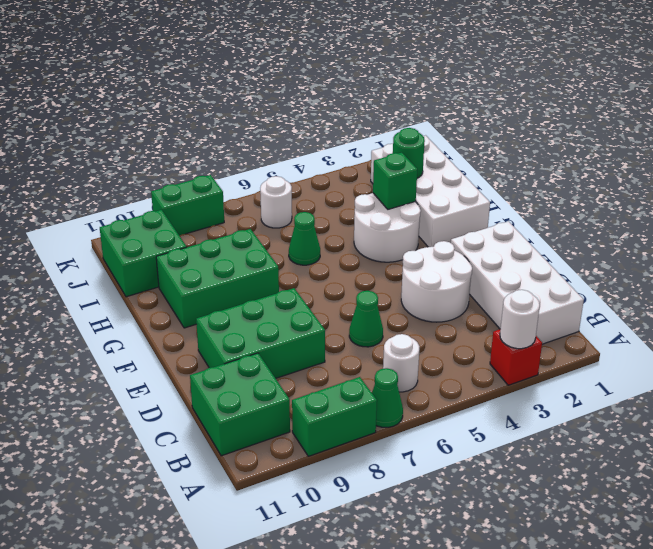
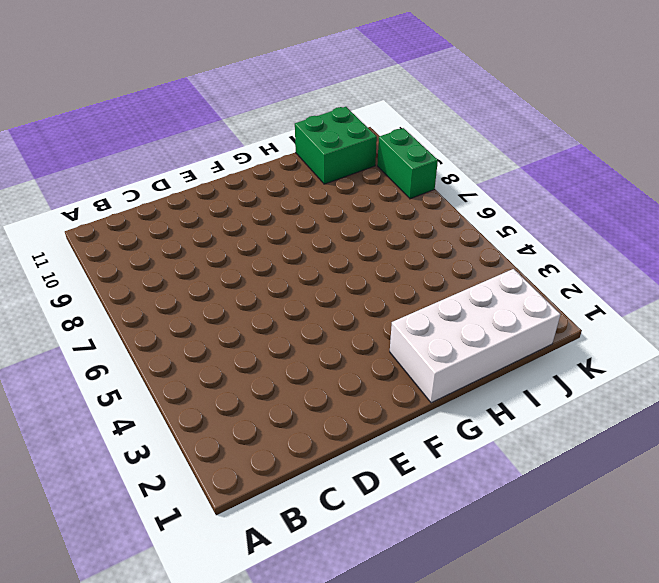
none -> red 1x1 brick [490,329,542,385]
none -> green 1x1 cone [372,368,403,427]
none -> green 1x2 brick [292,377,377,456]

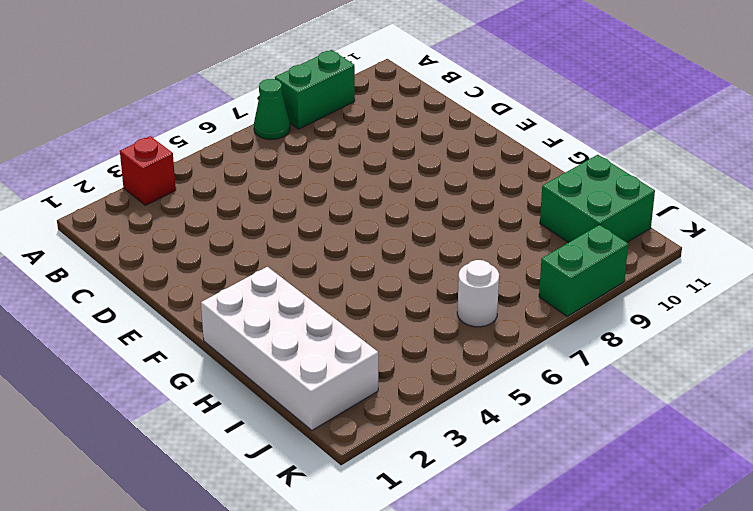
none -> white 2x4 brick [451,221,584,344]
none -> white 1x1 round brick [383,334,419,392]
none -> green 2x2 brick [190,353,290,456]

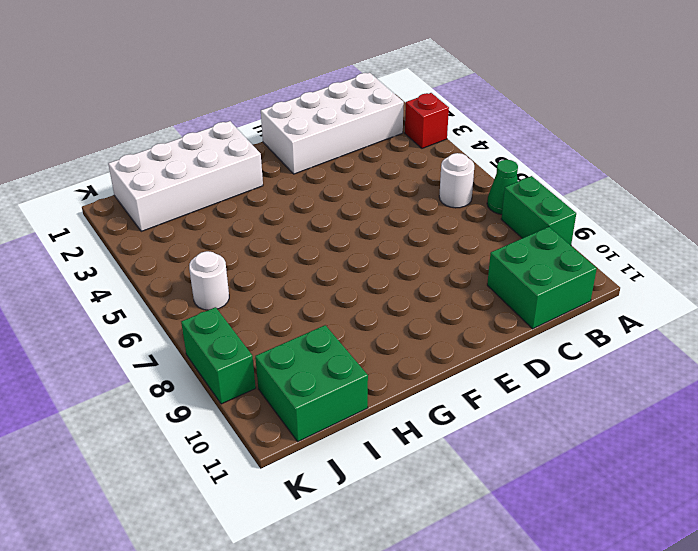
none -> white 2x2 round brick [401,241,472,322]
none -> green 1x1 cone [349,291,383,347]
none -> green 2x3 brick [196,288,325,378]

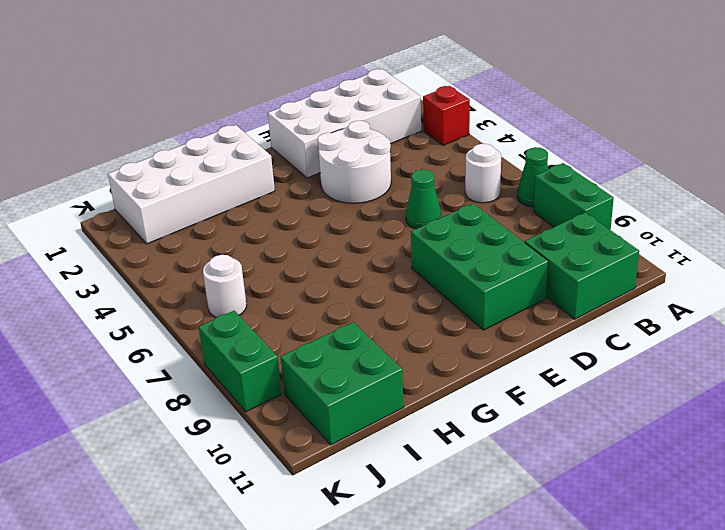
none -> white 2x2 round brick [354,193,421,262]
none -> green 2x3 brick [156,229,279,328]
none -> green 1x1 cone [289,212,320,265]

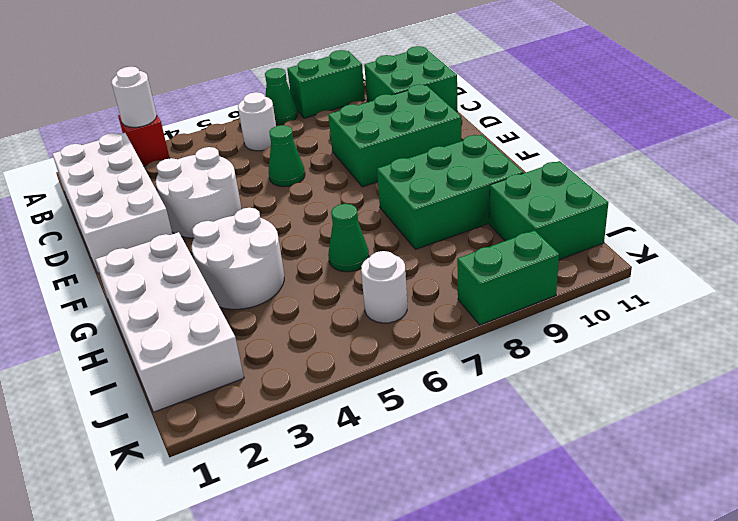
none -> green 1x1 brick [373,153,417,209]
none -> green 1x1 round brick [393,128,425,178]

